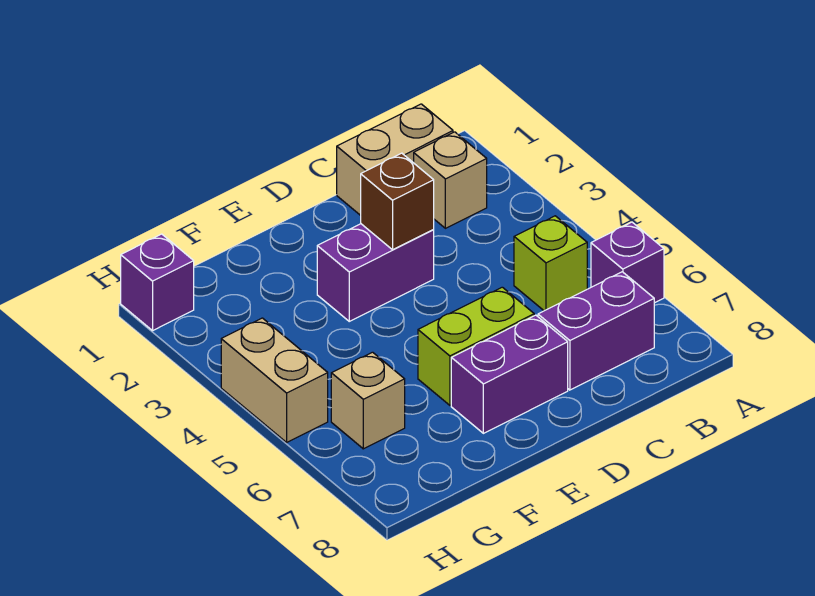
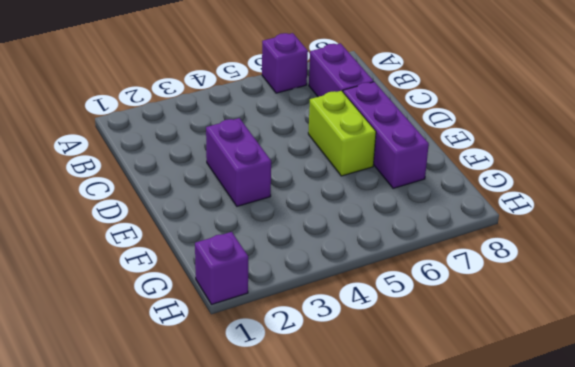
purple 1x3 brick [343,82,429,188] -> purple 1x2 brick [451,315,568,433]
none -> tan 1x2 brick [337,104,453,215]
none -> tan 1x1 brick [414,132,487,228]
none -> lime 1x1 brick [514,216,587,311]

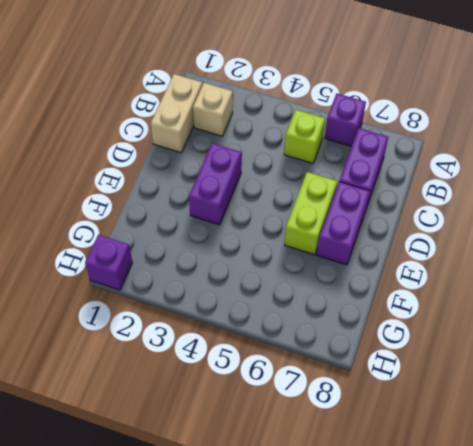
none -> tan 1x1 brick [331,352,405,449]
none -> tan 1x2 brick [221,318,328,442]
none -> brown 1x1 brick [361,153,434,250]

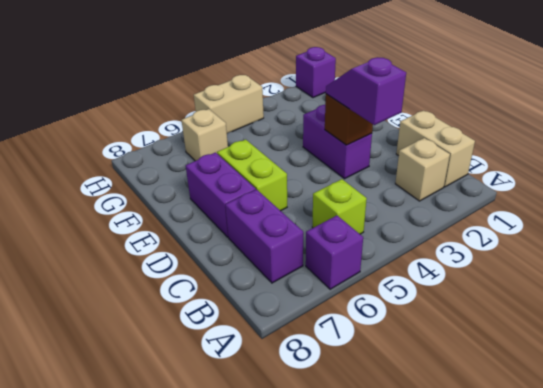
purple 1x2 slope [326,57,406,125] -> none

